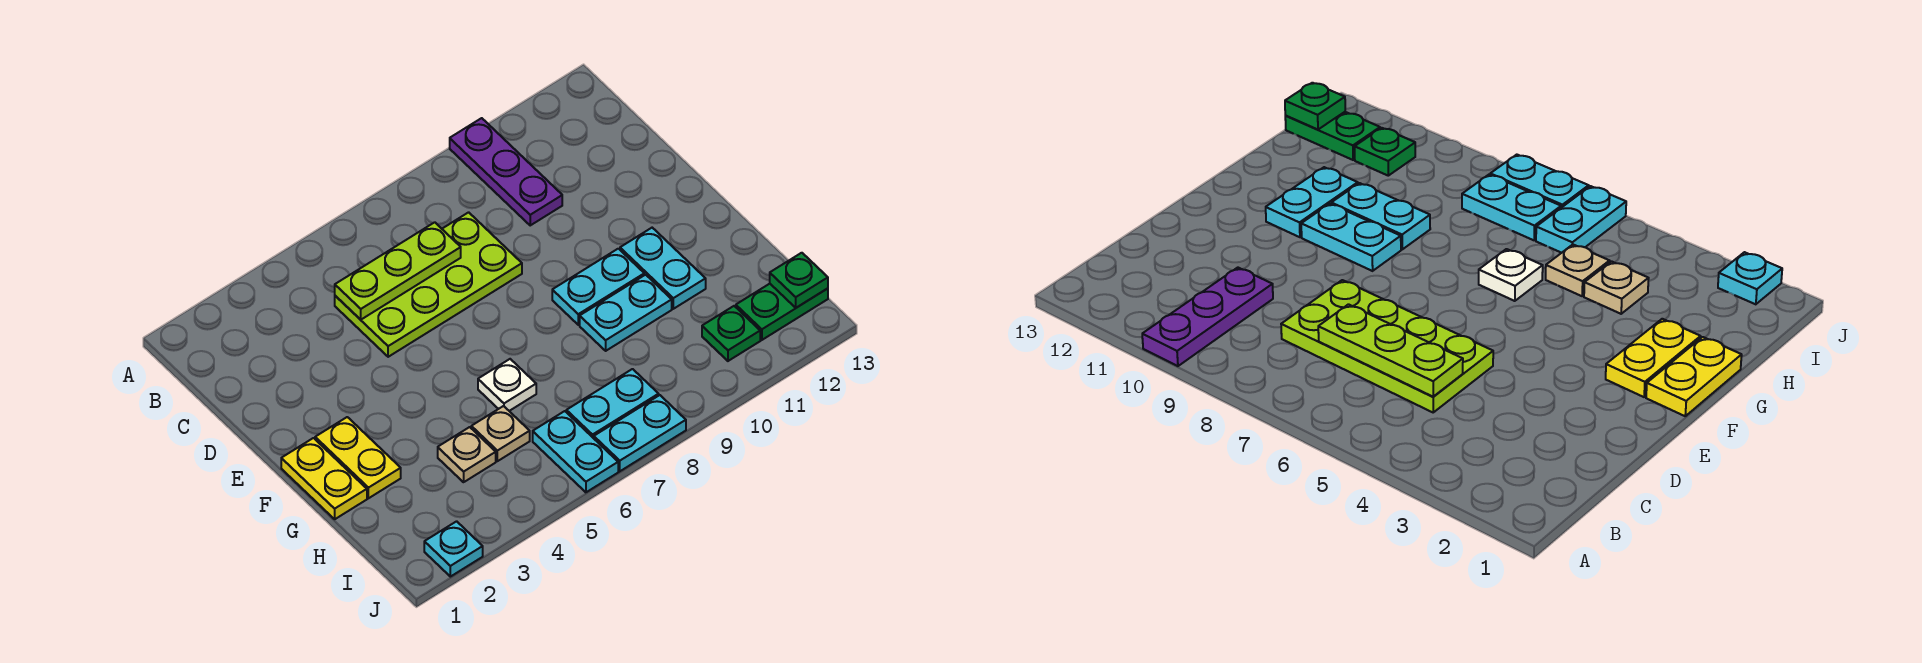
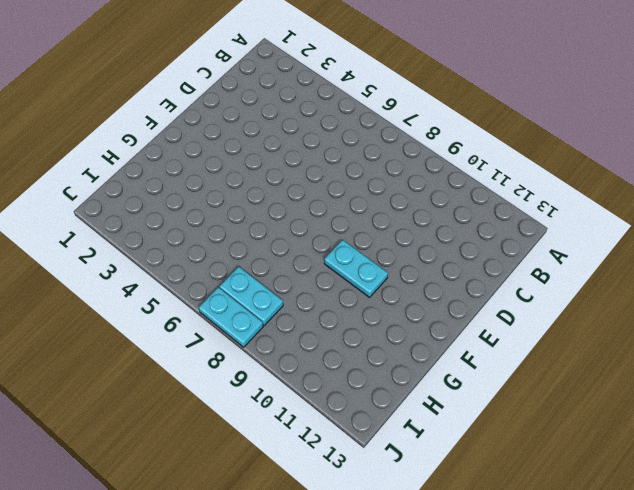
none -> purple 1x3 plate [450,118,562,225]
none -> lime 2x4 plate [335,212,522,357]
none -> yellow 1x2 plate [281,438,367,519]

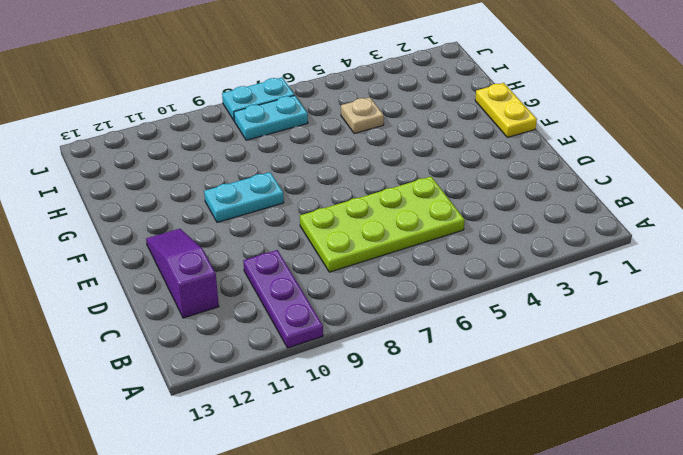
purple 1x3 slope [146,229,219,318] -> none
none -> yellow 1x2 plate [315,417,401,498]
none -> cyan 1x2 plate [620,228,706,309]
none -> white 1x1 plate [478,359,536,411]

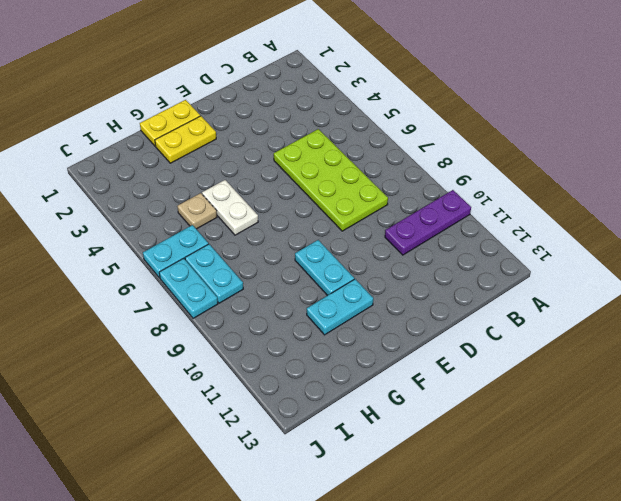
white 1x2 plate [202,180,258,235] -> white 1x1 plate [478,359,536,411]
none -> cyan 1x2 plate [580,275,672,351]
none -> tan 1x1 plate [438,427,496,482]
none -> green 1x1 plate [702,306,760,361]

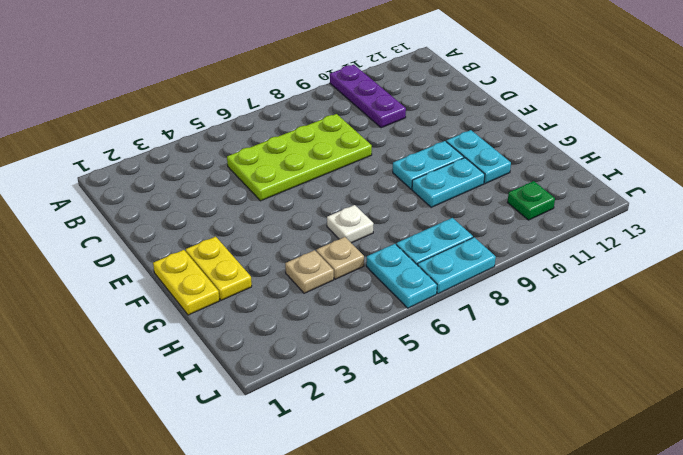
none -> green 1x2 plate [736,284,828,340]
none -> cyan 1x1 plate [424,521,483,577]
none -> lime 1x3 plate [335,222,461,320]

